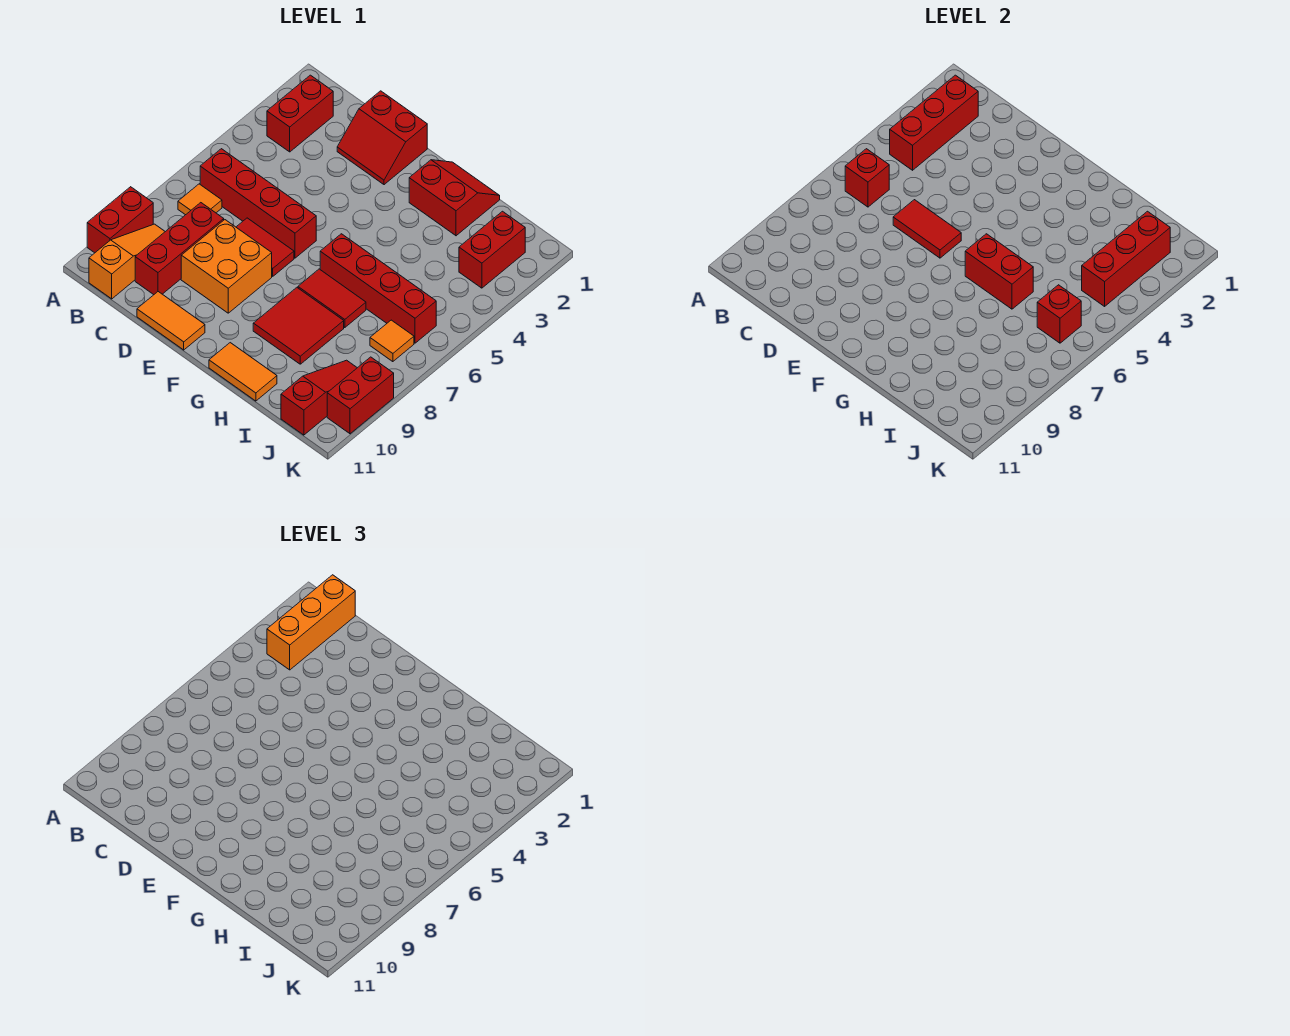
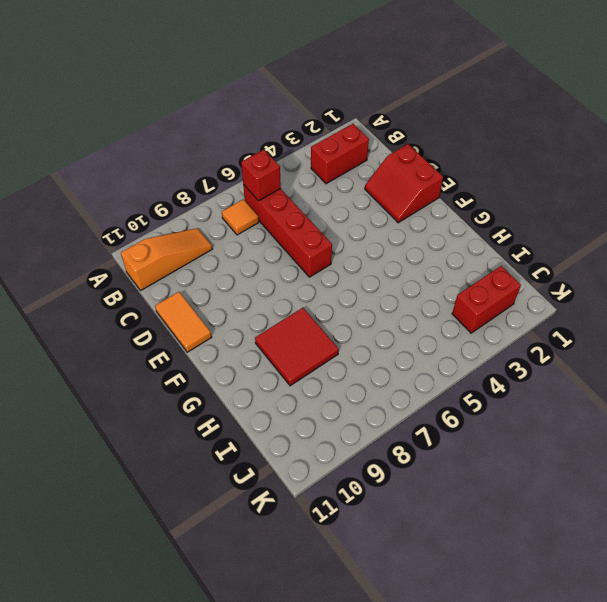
none -> red 1x2 brick [87,187,153,253]
none -> red 1x3 brick [135,203,224,295]
none -> red 1x2 tile [236,218,294,276]

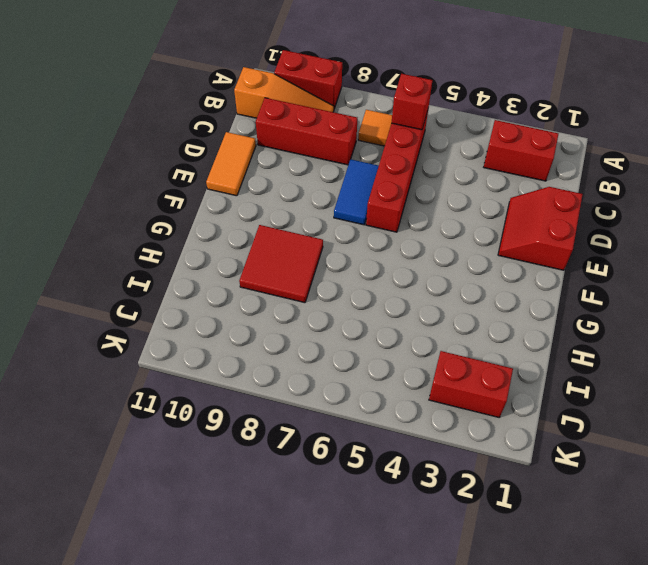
blue 1x2 tile [334,159,379,225] -> red 1x2 tile [236,218,294,276]
none -> orange 2x2 brick [181,220,272,313]
none -> red 2x2 slope [409,160,500,236]
none -> red 1x4 brick [320,234,436,343]

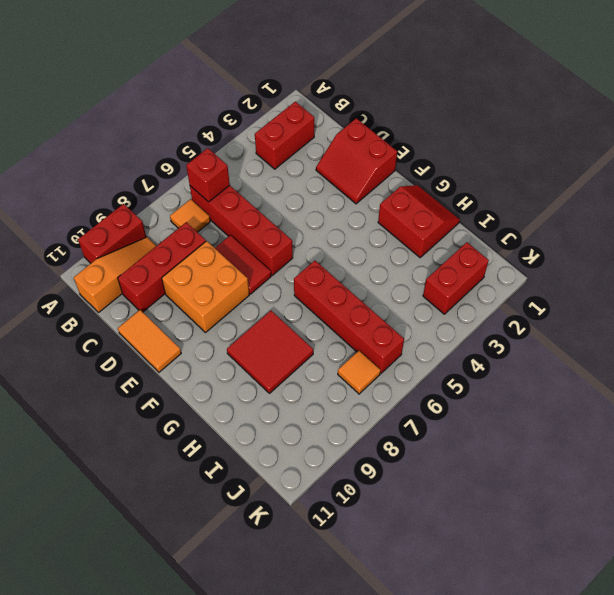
none -> red 1x2 tile [298,269,366,328]
none -> orange 1x2 tile [209,343,277,401]
none -> red 1x3 slope [281,360,357,435]

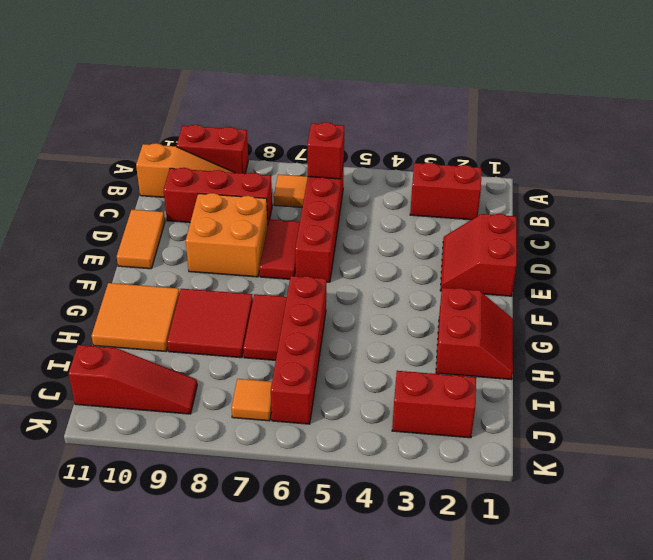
orange 2x2 tile [92,283,180,352] -> orange 1x2 tile [209,343,277,401]
none -> red 1x2 brick [327,357,394,434]
none -> red 1x3 brick [890,75,978,170]
none -> red 1x2 tile [893,200,961,258]

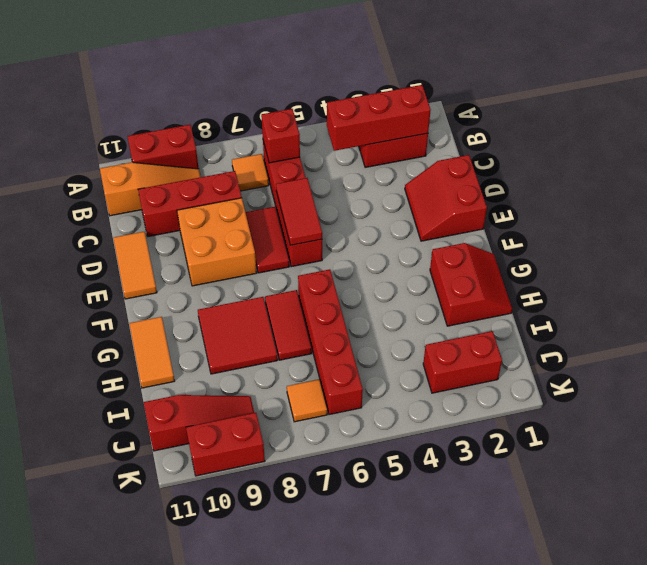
none -> red 1x2 brick [965,234,1033,309]
none -> red 1x3 brick [1082,211,1170,306]
none -> red 1x1 brick [1037,285,1081,343]

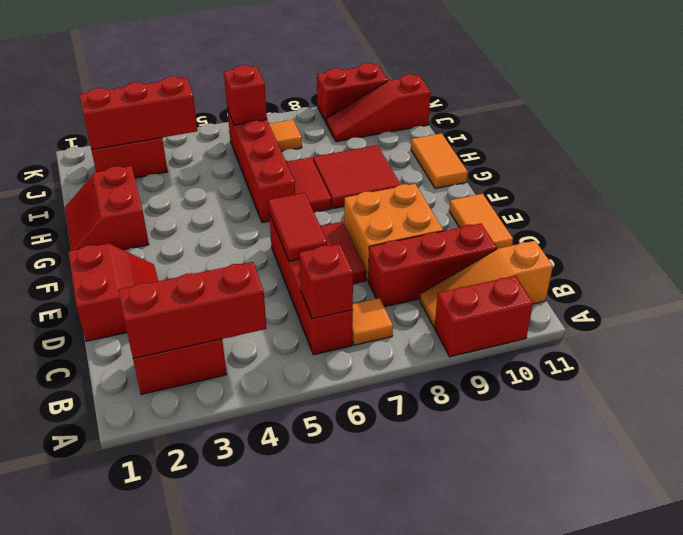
none -> red 1x2 brick [965,234,1033,309]
none -> orange 1x3 brick [267,575,355,670]

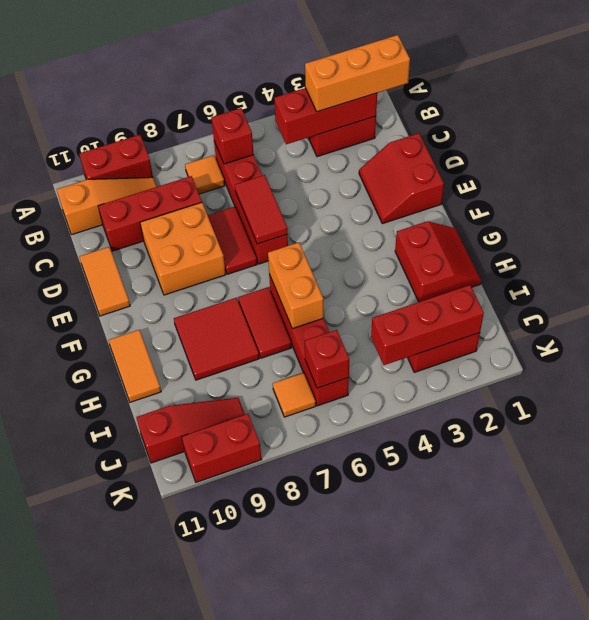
orange 1x2 brick [268,242,324,329] -> red 1x2 brick [965,234,1033,309]

